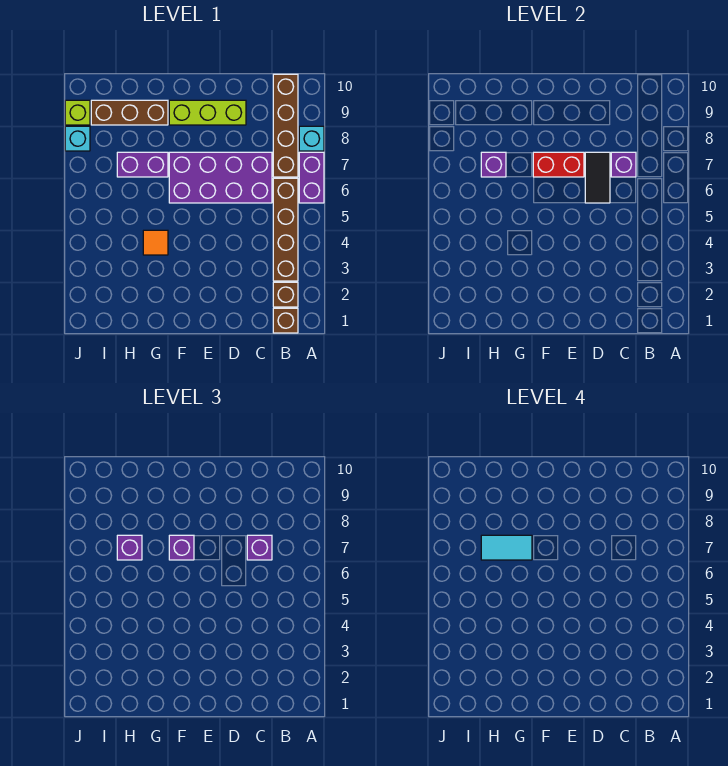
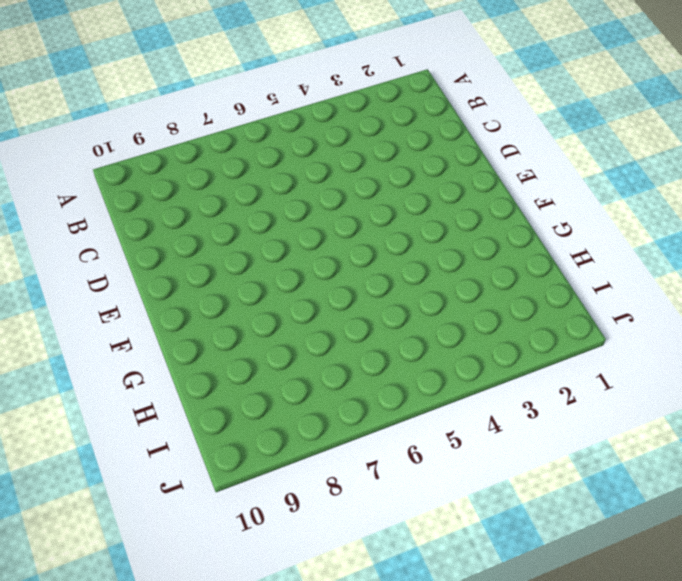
none -> purple 1x2 brick [299,152,324,203]
none -> cyan 1x1 brick [299,126,324,151]
none -> brown 1x1 brick [273,308,298,333]

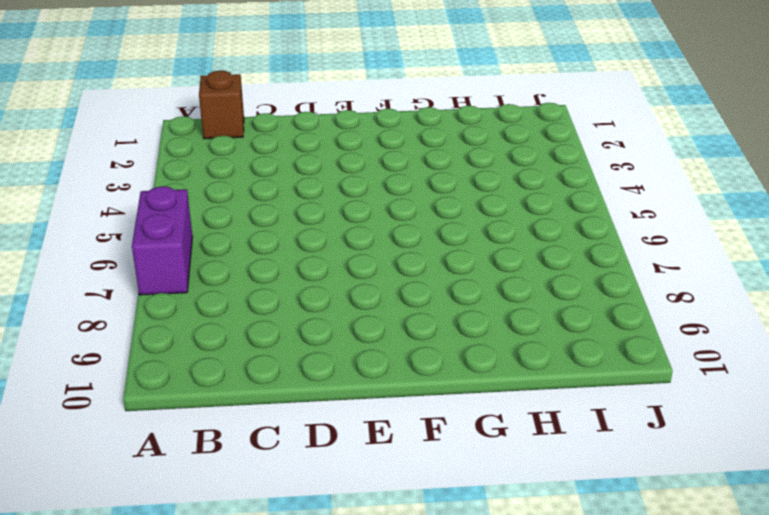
none -> cyan 1x1 brick [299,126,324,151]
none -> brown 1x1 brick [273,282,298,307]
none -> brown 1x4 brick [273,178,298,281]

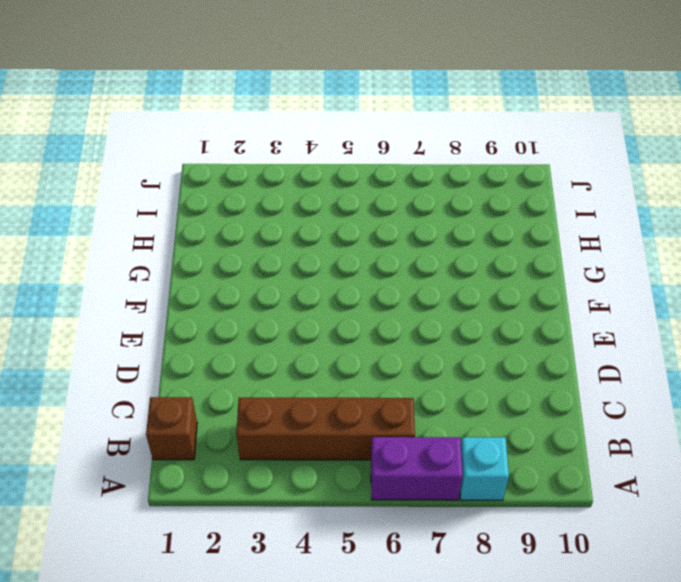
none -> brown 1x1 brick [273,282,298,307]
none -> brown 1x4 brick [273,74,298,177]
none -> purple 2x4 brick [169,152,272,203]

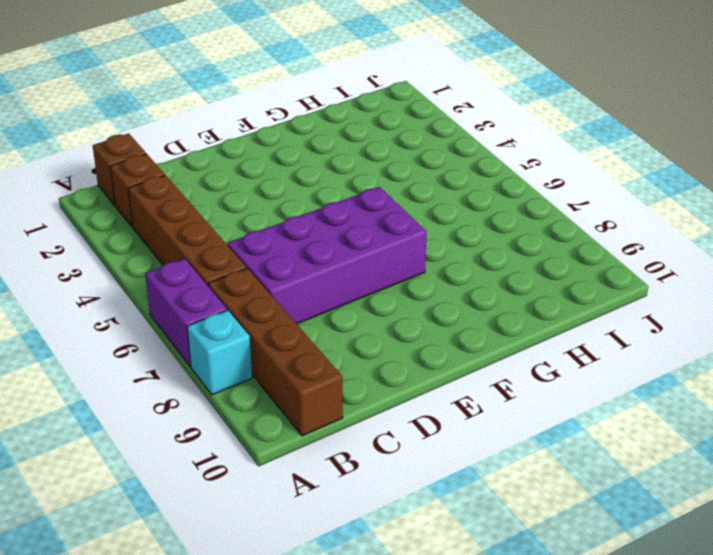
none -> lime 1x3 brick [169,100,246,125]
none -> orange 1x1 tile [143,230,168,255]
none -> purple 1x2 brick [117,152,168,177]

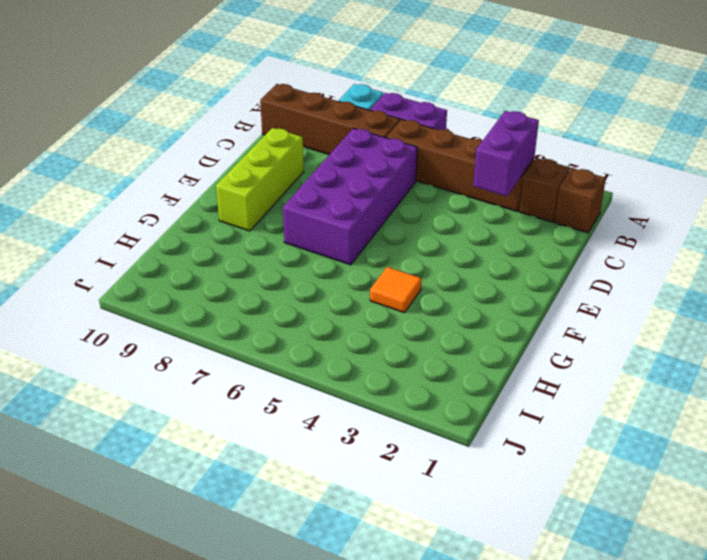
purple 1x2 brick [473,111,539,196] -> purple 1x2 brick moved to [117,152,168,177]
none -> brown 1x3 brick [91,100,168,125]
none -> cyan 1x1 brick [65,126,90,151]
none -> lime 1x1 brick [65,100,90,125]

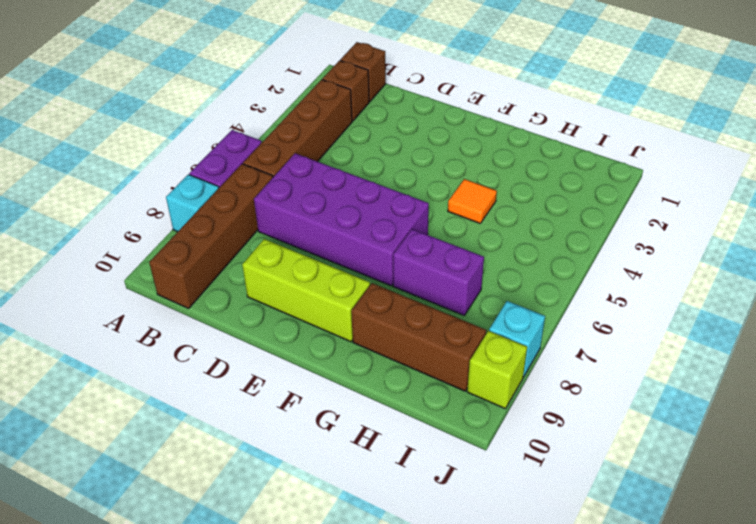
none -> purple 1x1 brick [611,152,636,177]
none -> black 1x2 tile [585,152,610,203]
none -> red 1x2 brick [533,152,584,177]

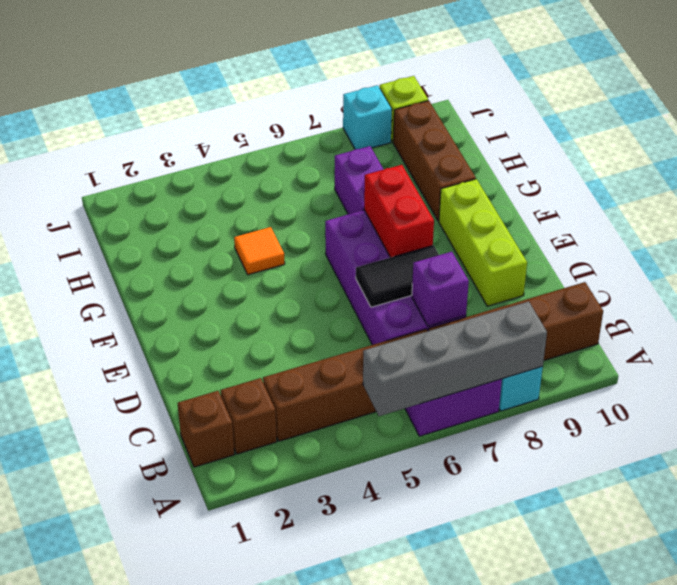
grey 1x4 brick [363,302,547,416] -> none
none -> purple 1x1 brick [481,152,506,177]
none -> purple 1x1 brick [247,535,272,560]
none -> purple 1x1 brick [169,535,194,560]

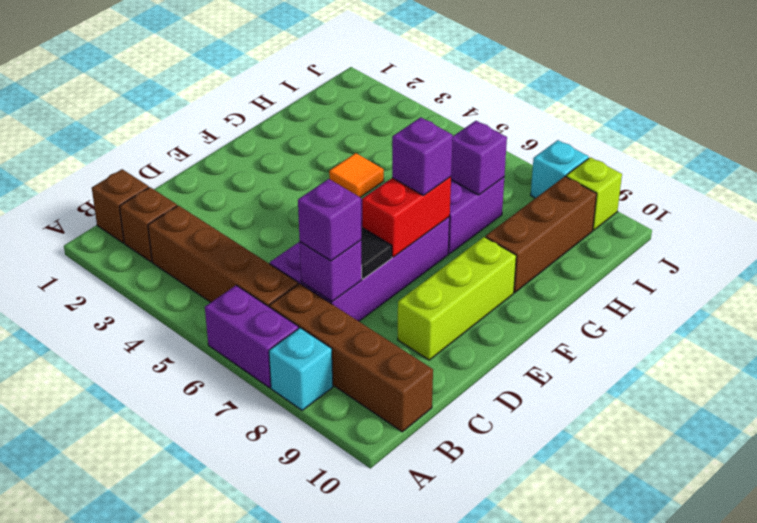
none -> purple 1x1 brick [117,535,142,560]
none -> cyan 1x2 tile [481,535,532,560]

